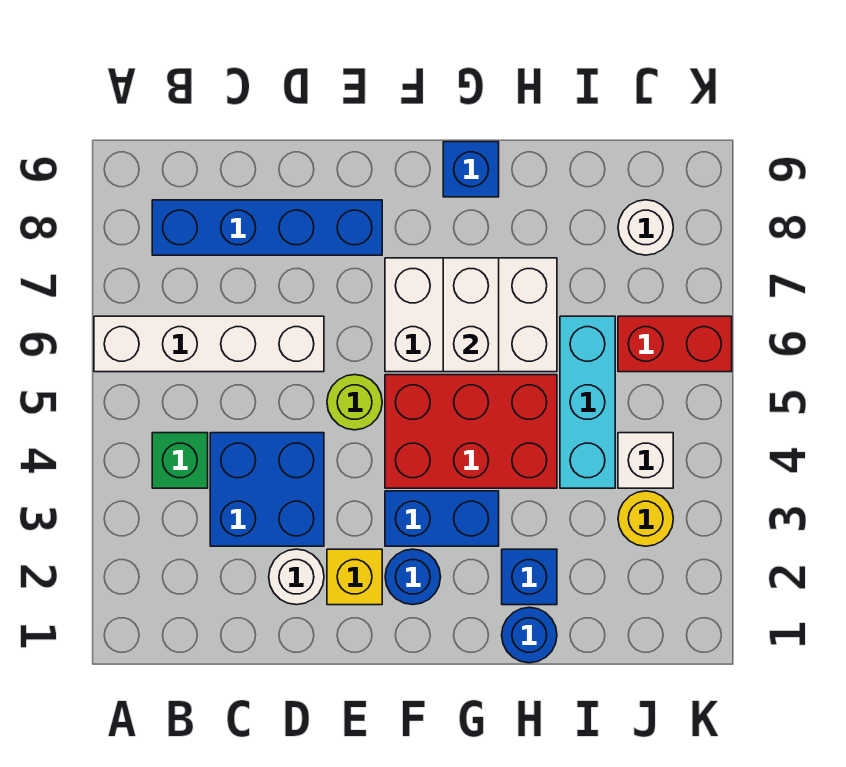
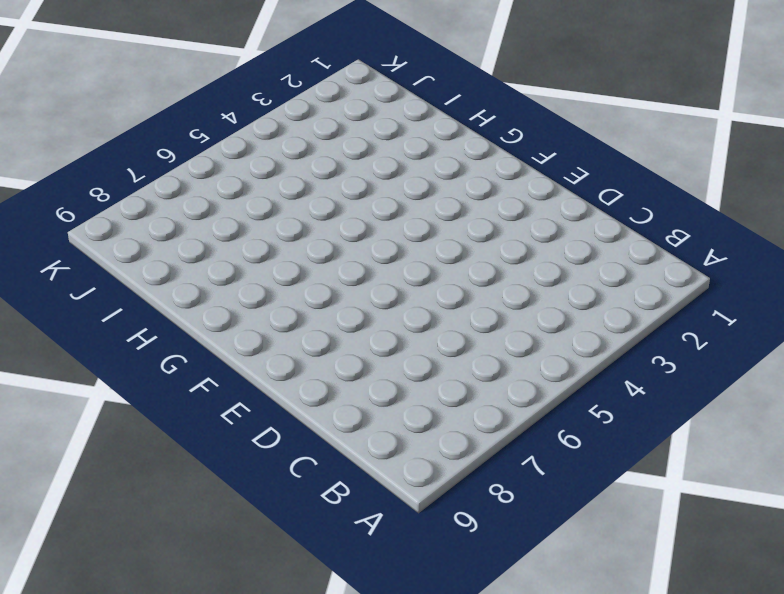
none -> white 1x4 brick [94,316,324,372]
none -> green 1x1 brick [152,433,208,488]
none -> blue 1x4 brick [152,200,382,255]

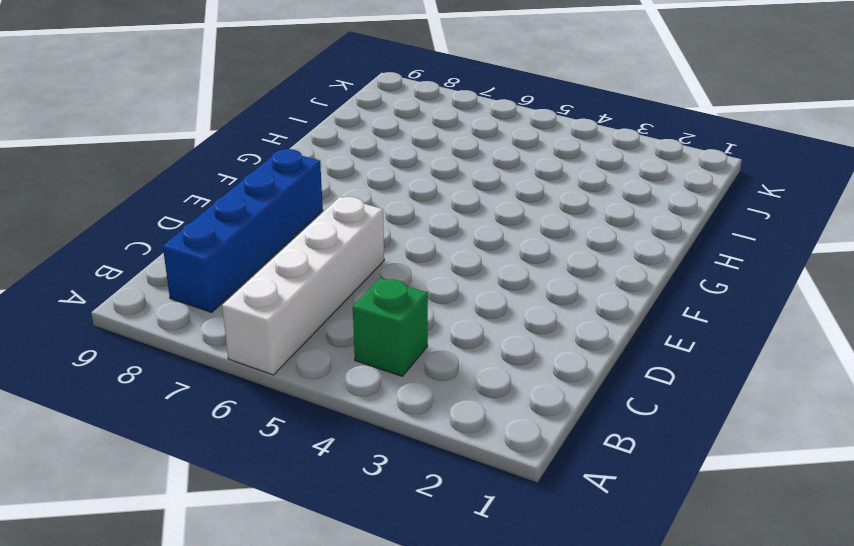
none -> blue 2x2 brick [210,433,324,546]
none -> white 1x1 round brick [269,549,324,605]
none -> yellow 1x1 brick [327,549,382,605]

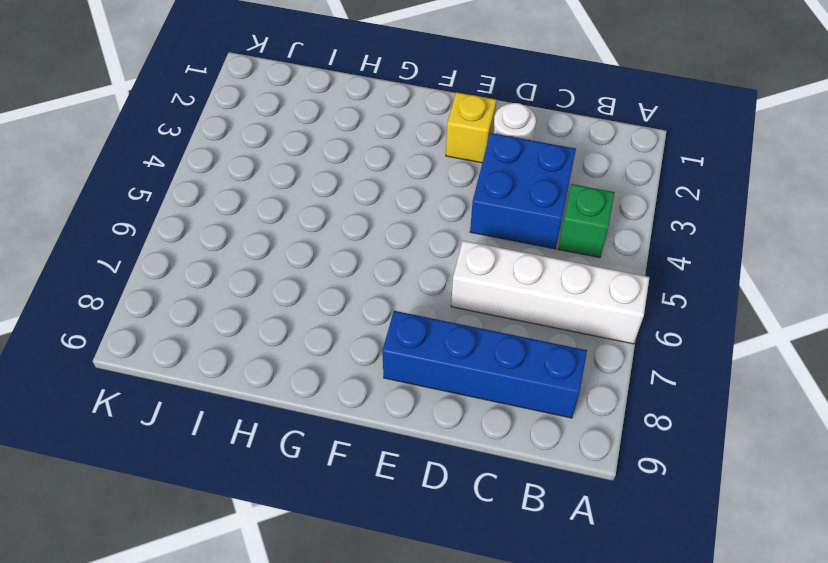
none -> lime 1x1 round brick [327,375,382,430]
none -> blue 1x1 round brick [385,549,441,605]
none -> blue 1x2 brick [385,491,499,546]

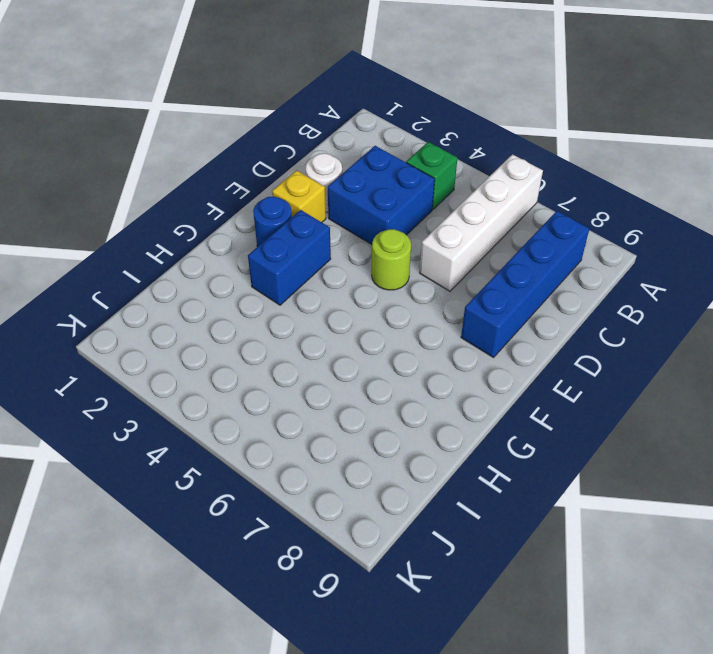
none -> red 2x3 brick [385,375,557,488]
none -> white 2x3 brick [385,258,557,372]
none -> blue 1x1 brick [443,142,499,197]

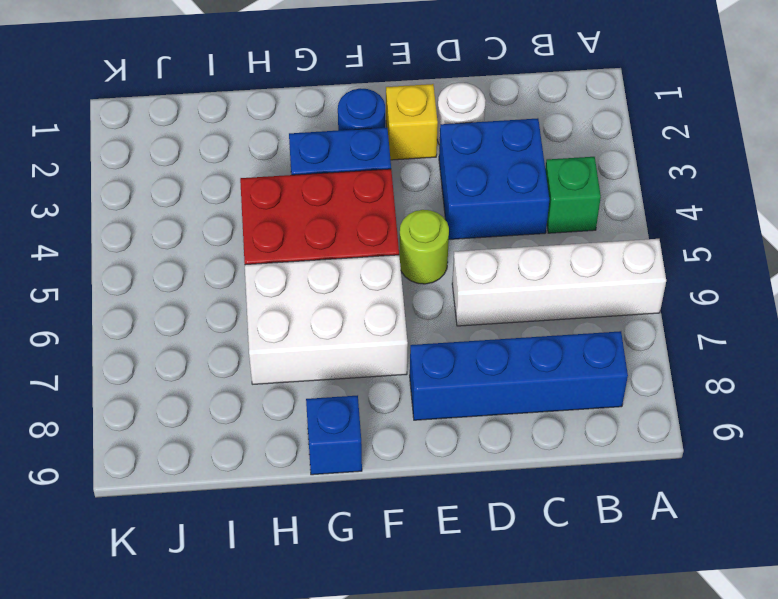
none -> blue 1x1 round brick [502,607,557,663]
none -> blue 1x1 brick [502,549,557,605]
none -> cyan 1x3 brick [560,316,615,488]

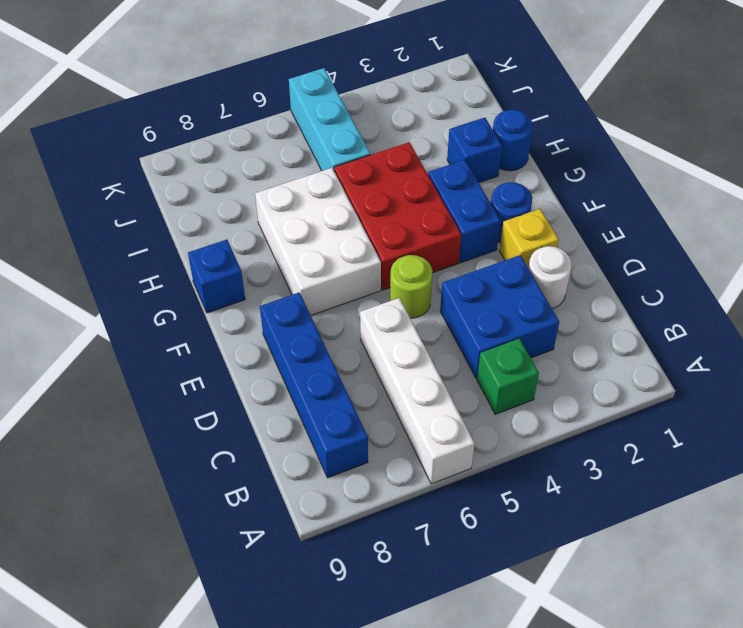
cyan 1x3 brick [289,68,370,171] -> cyan 1x3 brick turned to [560,316,615,488]
none -> yellow 1x1 round brick [618,491,673,546]
none -> white 1x1 brick [618,433,673,488]
none -> red 1x2 brick [618,316,732,372]

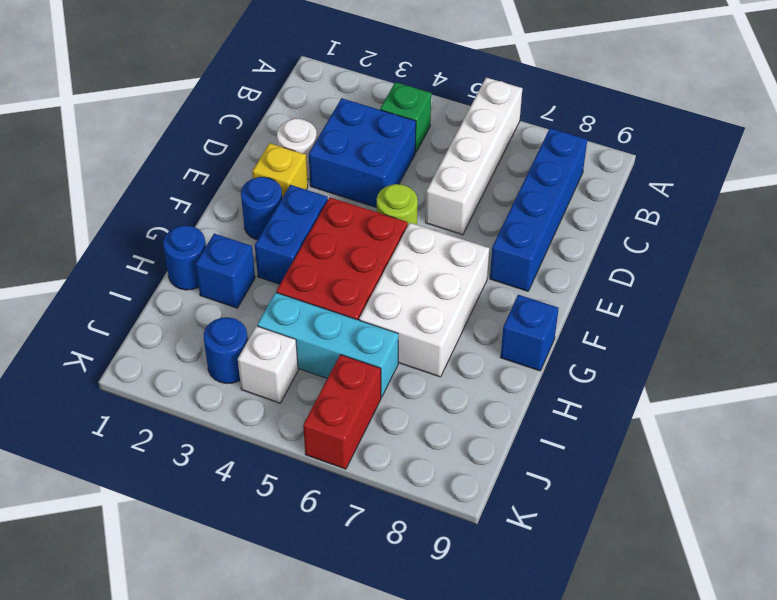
blue 1x1 round brick [204,317,248,384] -> yellow 1x1 round brick [618,491,673,546]
none -> white 1x1 round brick [618,200,673,255]
none -> white 1x2 brick [443,258,499,372]

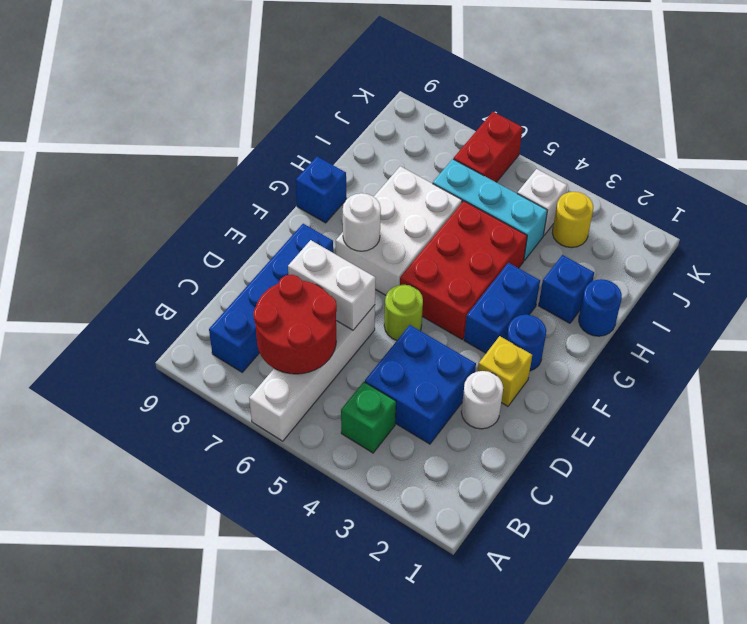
red 2x2 round brick [253,275,337,374] -> none
white 1x2 brick [288,240,376,330] -> white 1x2 brick moved to [443,258,499,372]
white 1x1 round brick [343,193,381,251] -> white 1x1 round brick moved to [618,200,673,255]

